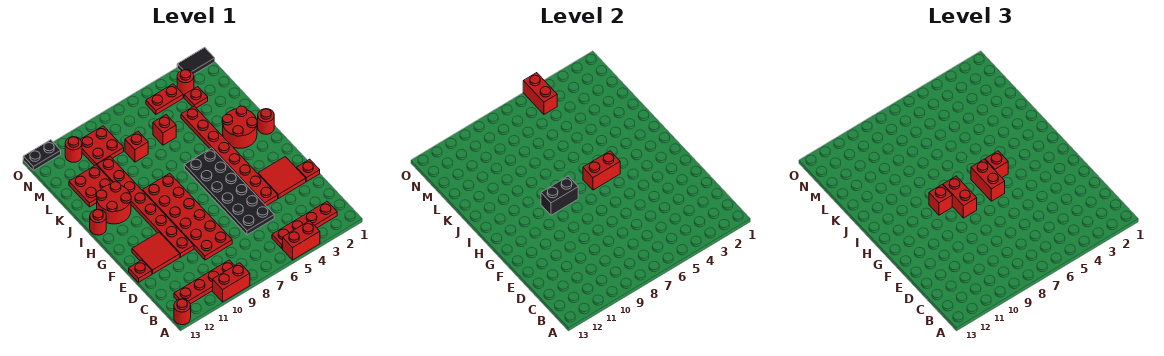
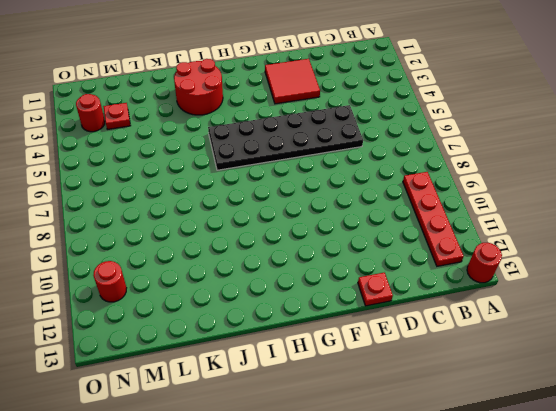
none -> red 1x2 brick [283,221,320,260]
none -> red 1x2 brick [213,263,250,302]
none -> red 1x4 plate [272,201,337,249]
none -> red 2x6 plate [142,173,232,260]

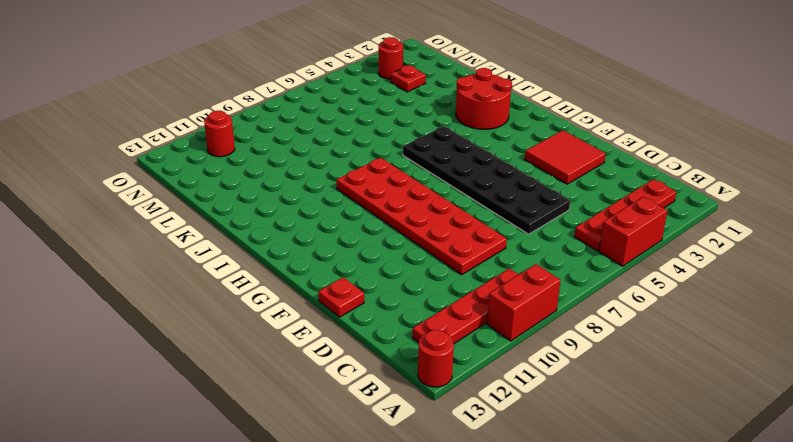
none -> red 1x1 plate [296,159,320,182]
none -> red 1x8 plate [181,106,278,206]
none -> red 1x8 plate [97,157,194,257]
none -> red 2x2 tile [132,232,180,274]

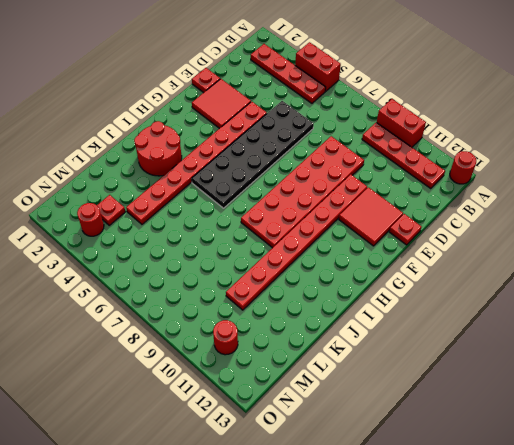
none -> red 1x1 round brick [258,109,274,134]
none -> red 2x2 round brick [96,182,131,224]
none -> red 1x1 round brick [90,210,106,235]
none -> red 2x2 plate [69,165,113,207]

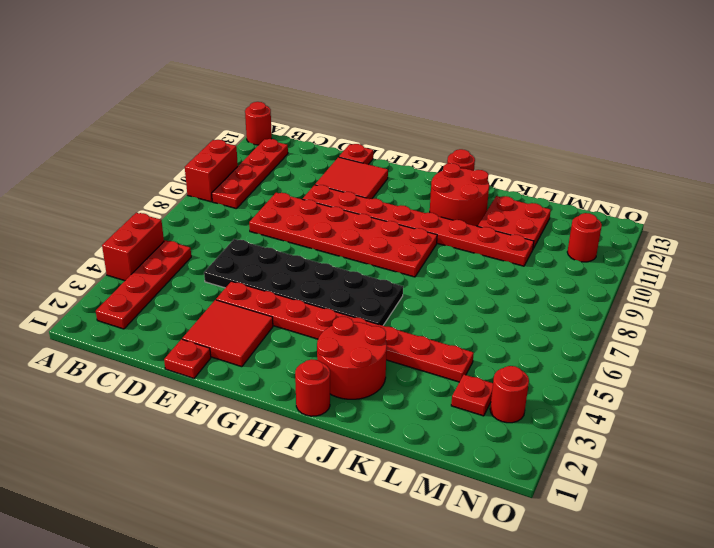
none -> red 1x1 brick [153,115,176,145]
none -> red 1x1 brick [125,131,148,162]
none -> red 2x2 plate [80,126,124,166]
none -> red 1x2 plate [146,84,183,114]

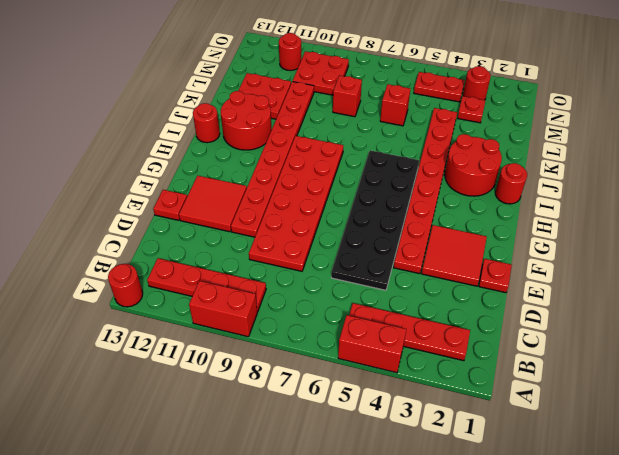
none -> black 1x2 tile [177,47,215,74]
none -> black 1x2 plate [23,140,61,171]
none -> red 1x2 brick [583,151,620,190]
none -> black 1x2 brick [541,176,578,215]

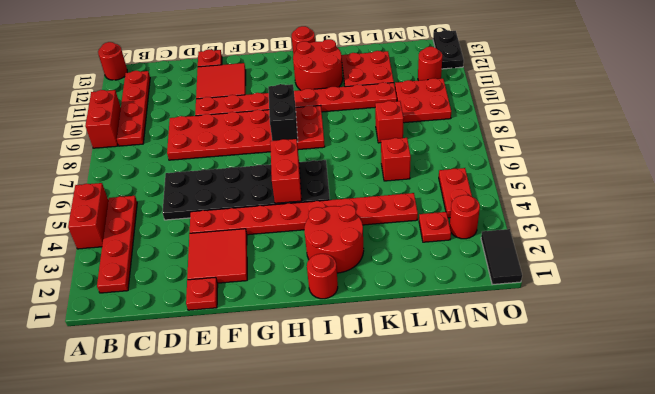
none -> red 1x2 brick [523,73,557,114]
none -> red 1x2 brick [971,159,1005,201]
none -> red 1x2 brick [943,176,977,218]
none -> red 1x1 brick [985,151,1008,177]

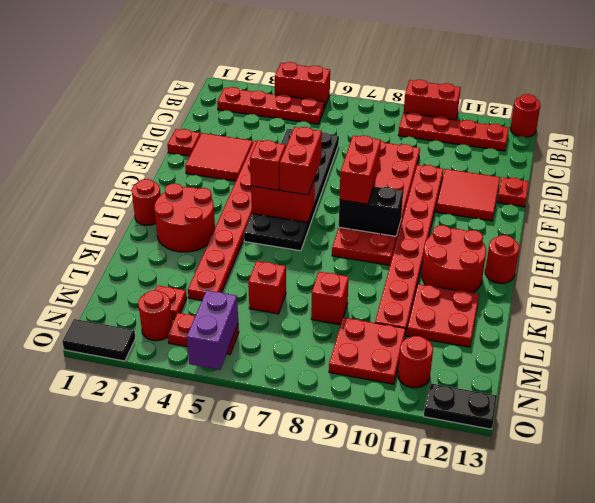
purple 1x2 brick [187,291,238,370] -> red 1x2 brick [523,73,557,114]
none -> red 1x1 brick [929,185,952,215]

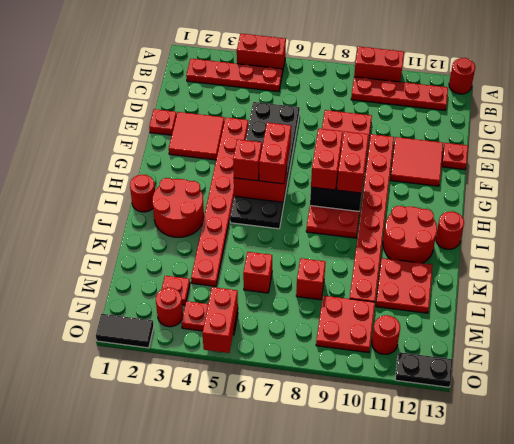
red 1x2 brick [337,131,369,193] -> red 1x1 brick [929,185,952,215]

